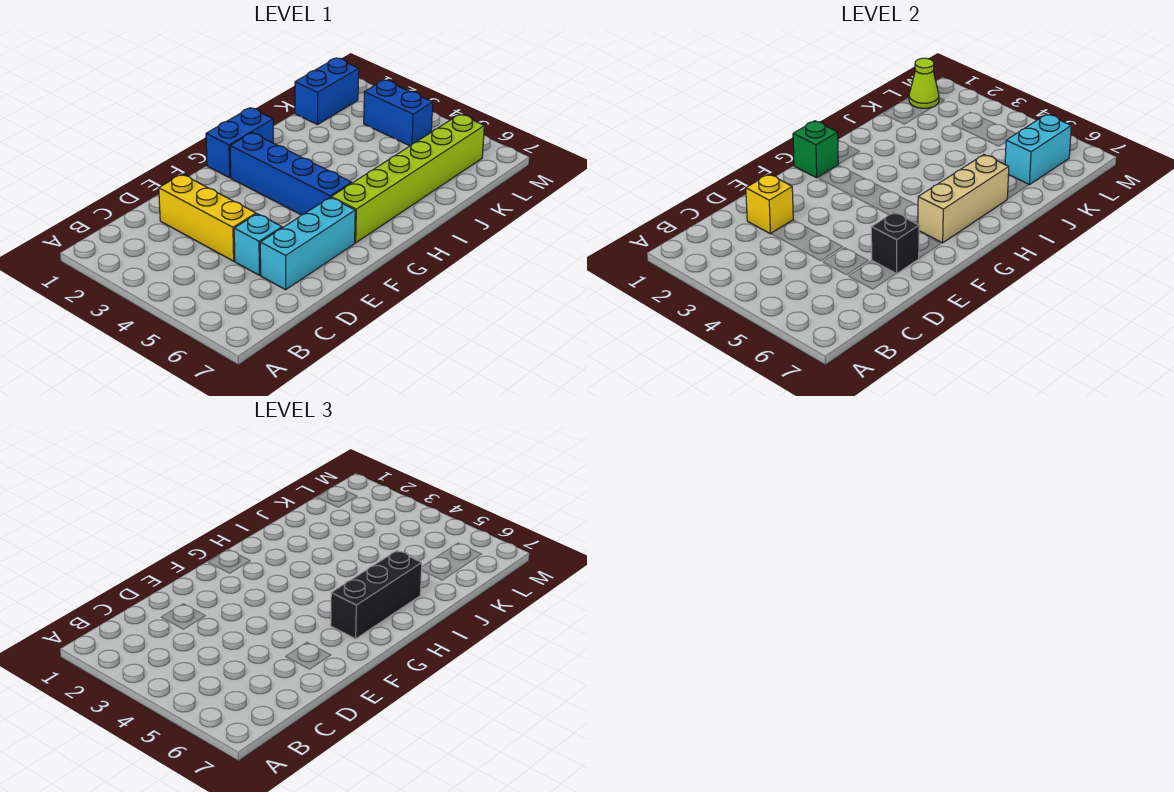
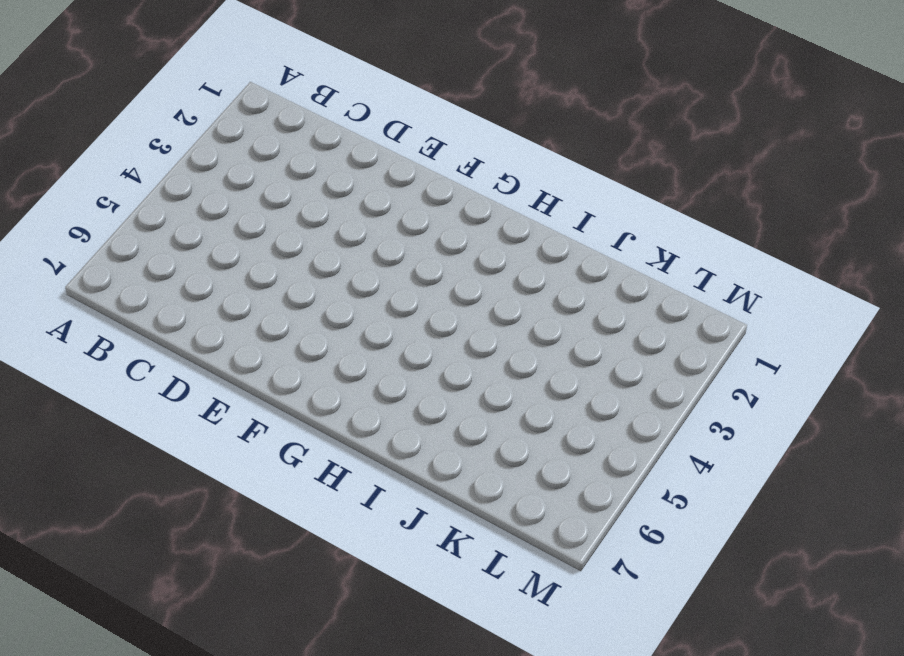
none -> yellow 1x3 brick [159,174,256,261]
none -> cyan 1x1 brick [234,214,282,275]
none -> cyan 1x3 brick [260,197,355,290]

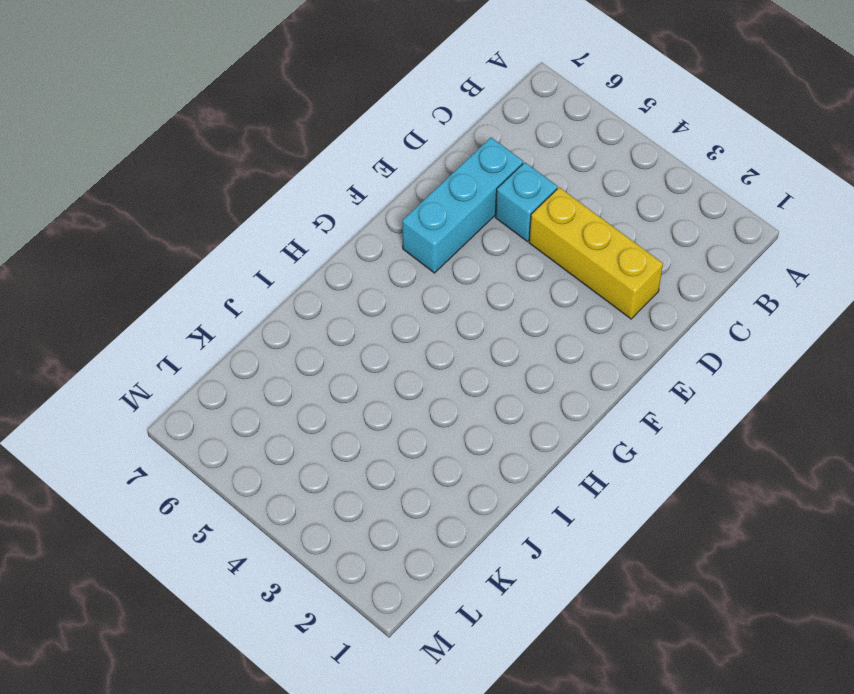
none -> blue 1x2 brick [206,108,273,178]
none -> blue 1x4 brick [230,133,352,215]
none -> lime 1x6 brick [331,114,484,243]

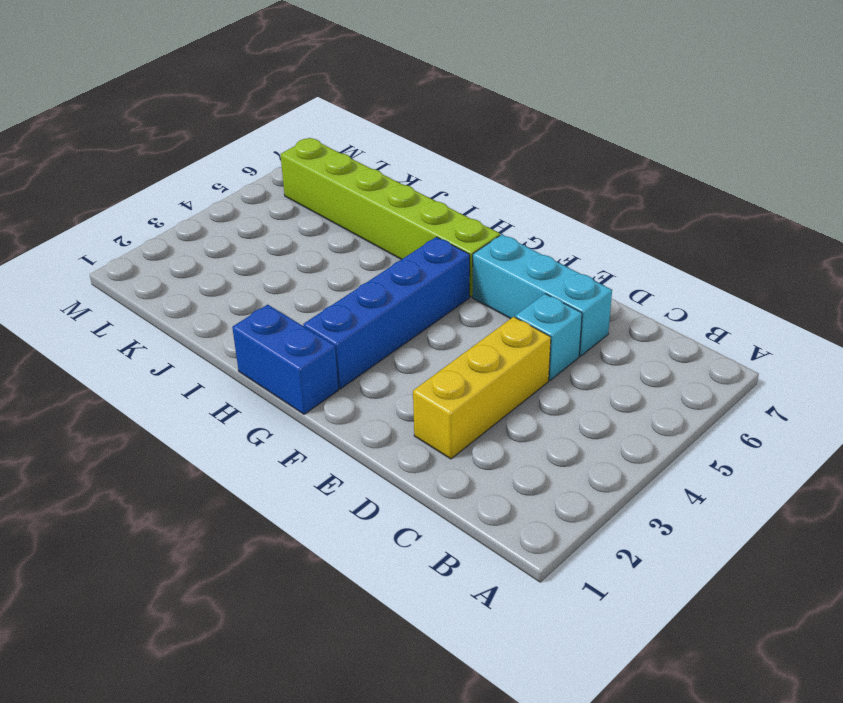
none -> blue 1x2 brick [295,58,359,125]
none -> blue 1x2 brick [364,80,433,146]
none -> yellow 1x1 brick [746,174,793,234]

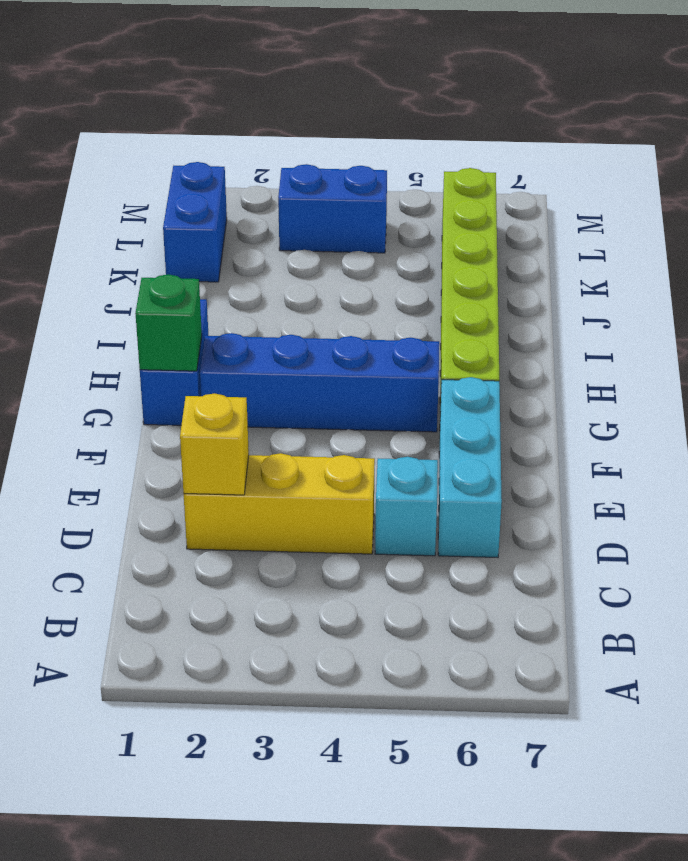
none -> black 1x1 brick [871,212,919,274]
none -> tan 1x3 brick [918,155,1009,243]
none -> cyan 1x2 brick [1005,114,1071,185]

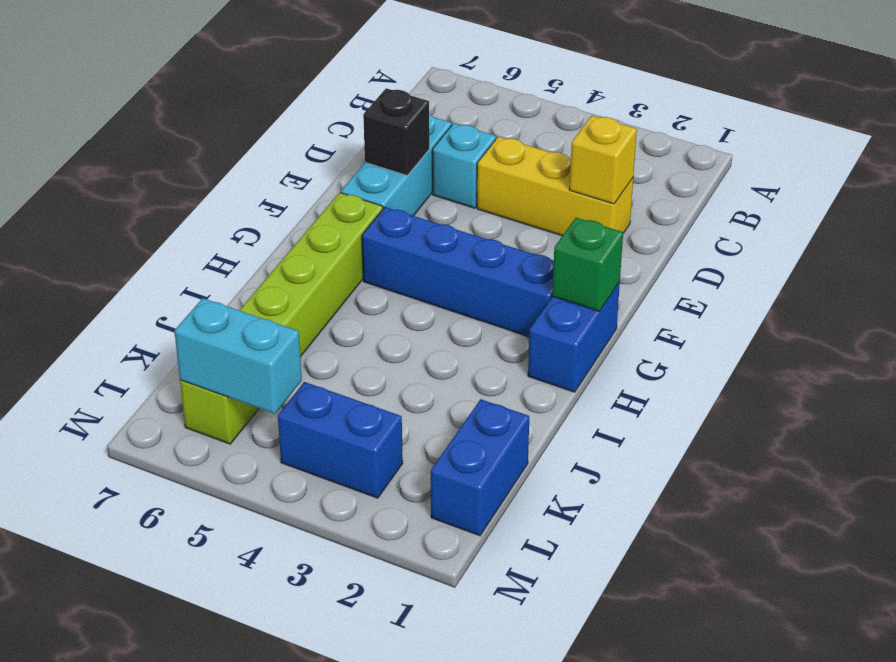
cyan 1x2 brick [175,298,302,414] -> cyan 1x2 brick turned to [1005,114,1071,185]
none -> tan 1x3 brick [918,155,1009,243]
none -> lime 1x1 cone [909,58,939,108]
none -> black 1x3 brick [331,551,422,639]

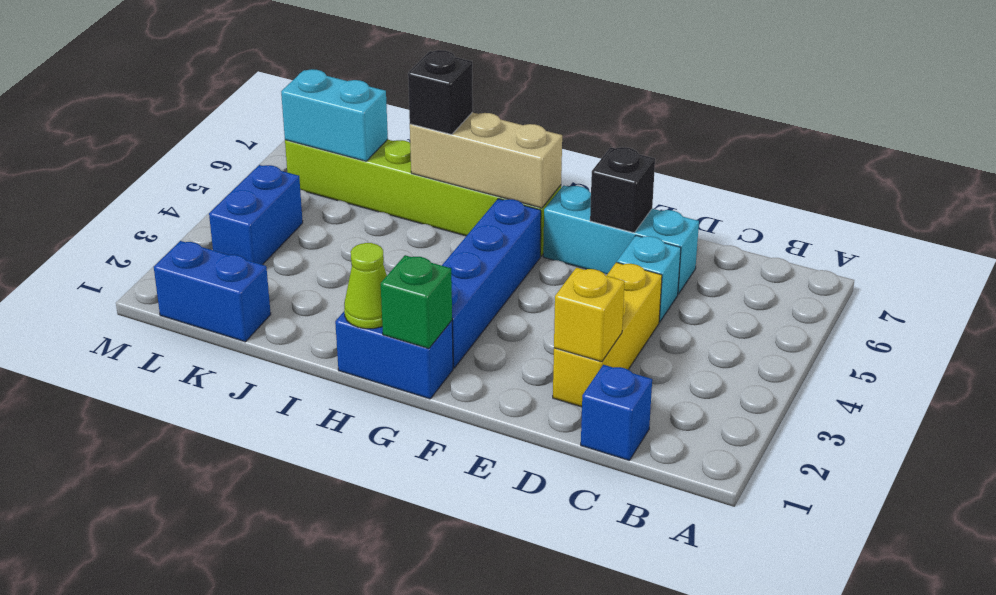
blue 1x1 brick [581,365,652,460] -> none
lime 1x1 cone [344,243,387,329] -> lime 1x1 cone moved to [909,58,939,108]
black 1x1 brick [408,50,473,135] -> black 1x3 brick [331,551,422,639]

